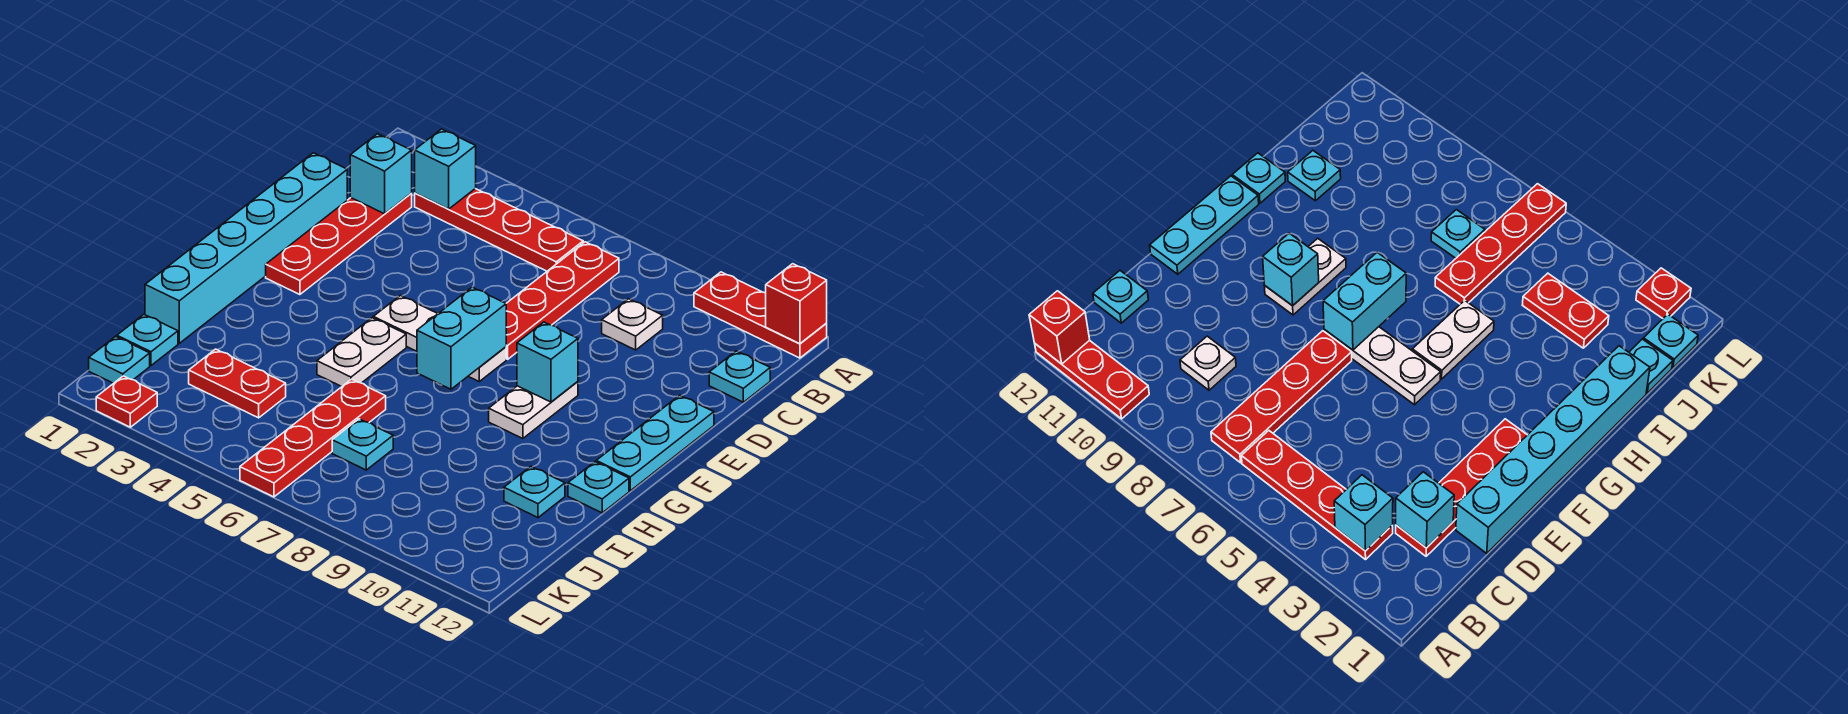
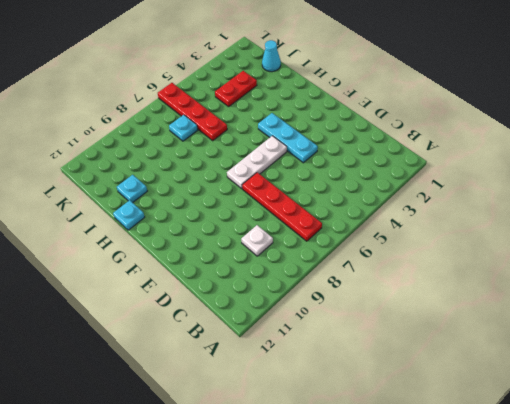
cyan 1x3 plate [258,113,318,163] -> cyan 1x3 plate moved to [596,395,714,491]
cyan 1x1 cone [262,40,281,72] -> cyan 1x1 plate [117,314,178,366]
none -> red 1x3 plate [694,272,827,358]
none -> red 1x4 plate [415,189,583,271]
none -> red 1x4 plate [266,194,412,295]

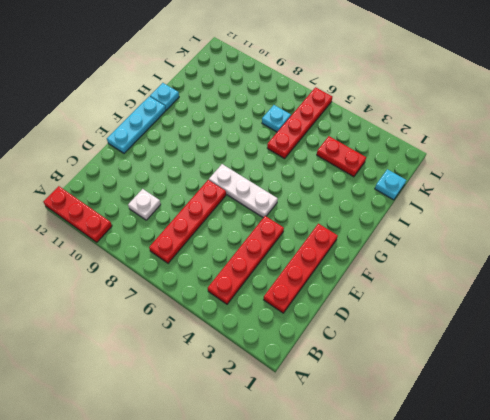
red 1x4 plate [208,216,284,304] -> red 1x4 plate turned to [415,189,583,271]
none -> cyan 1x1 plate [709,351,770,402]
none -> cyan 1x6 brick [145,153,347,343]
none -> white 1x2 plate [489,382,578,439]

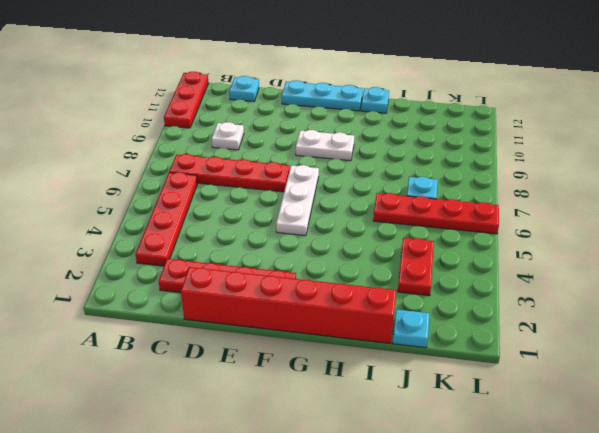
red 1x6 brick [181,267,396,344] -> cyan 1x6 brick [145,153,347,343]
none -> white 1x2 plate [317,318,406,387]
none -> cyan 1x1 plate [504,466,565,518]
none -> cyan 1x1 plate [89,336,150,383]

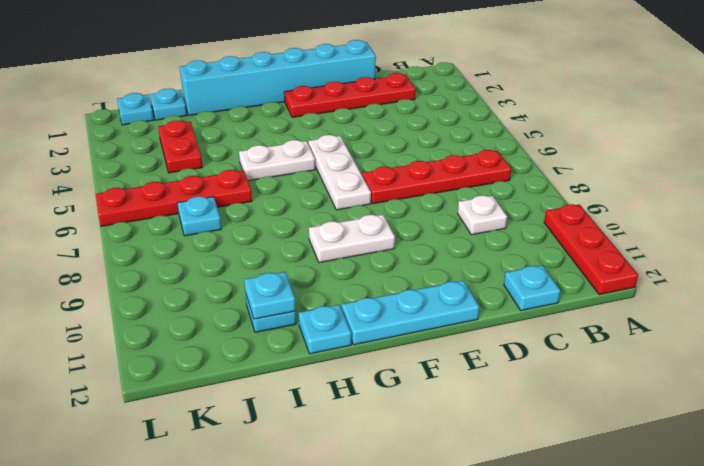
cyan 1x1 plate [244,272,296,319] -> none
none -> red 1x4 plate [415,189,583,271]
none -> red 1x1 plate [96,376,157,427]
none -> red 1x1 brick [766,264,827,344]

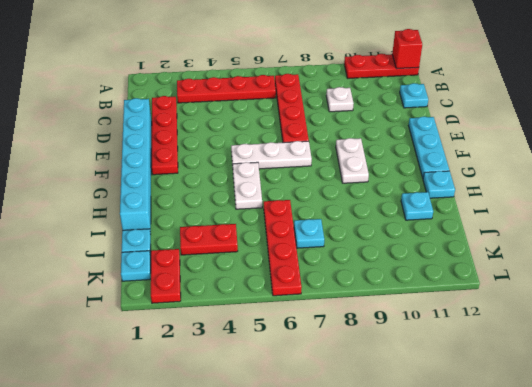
red 1x2 plate [151,249,181,303] -> red 1x1 plate [96,376,157,427]
none -> cyan 1x1 brick [415,129,476,209]
none -> cyan 1x1 brick [350,134,412,214]
none -> cyan 1x2 brick [417,287,506,389]

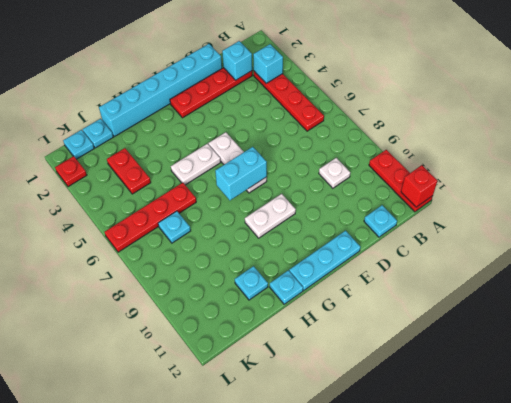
none -> red 1x4 plate [506,242,619,359]
none -> cyan 1x1 brick [517,322,578,402]

